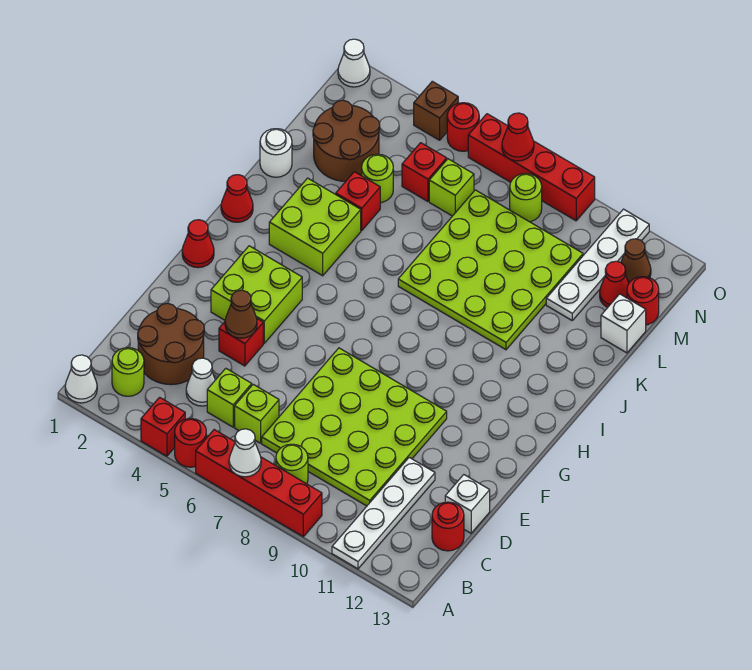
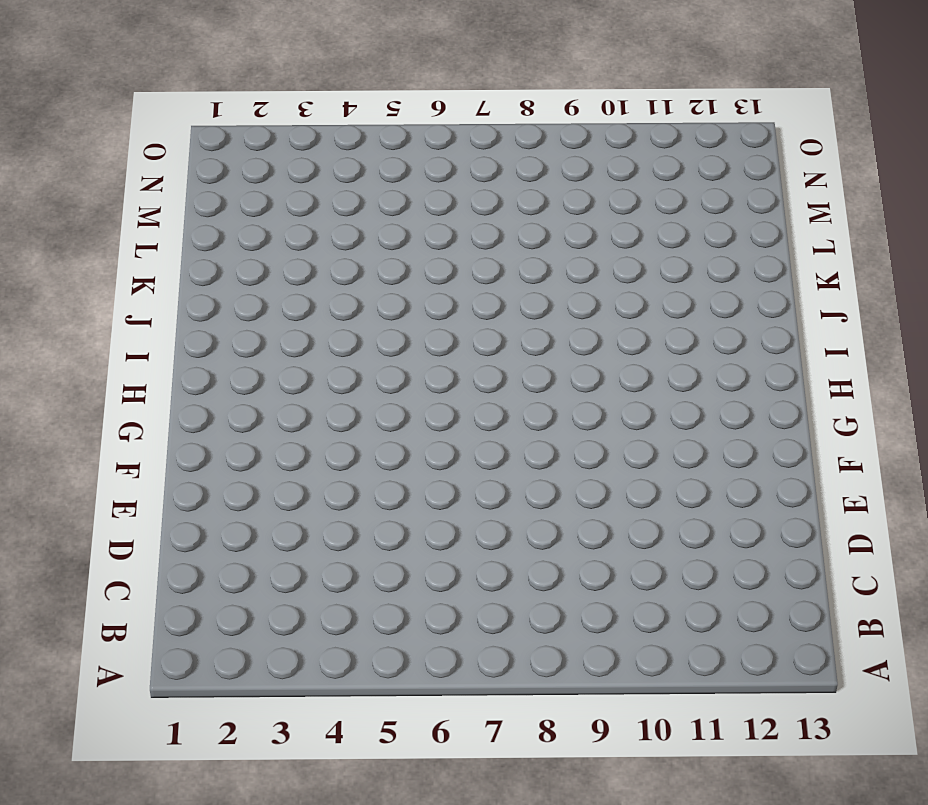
none -> white 1x1 cone [65,355,97,403]
none -> red 1x1 brick [141,397,185,456]
none -> red 1x1 round brick [175,419,206,467]
none -> red 1x4 brick [196,430,322,537]

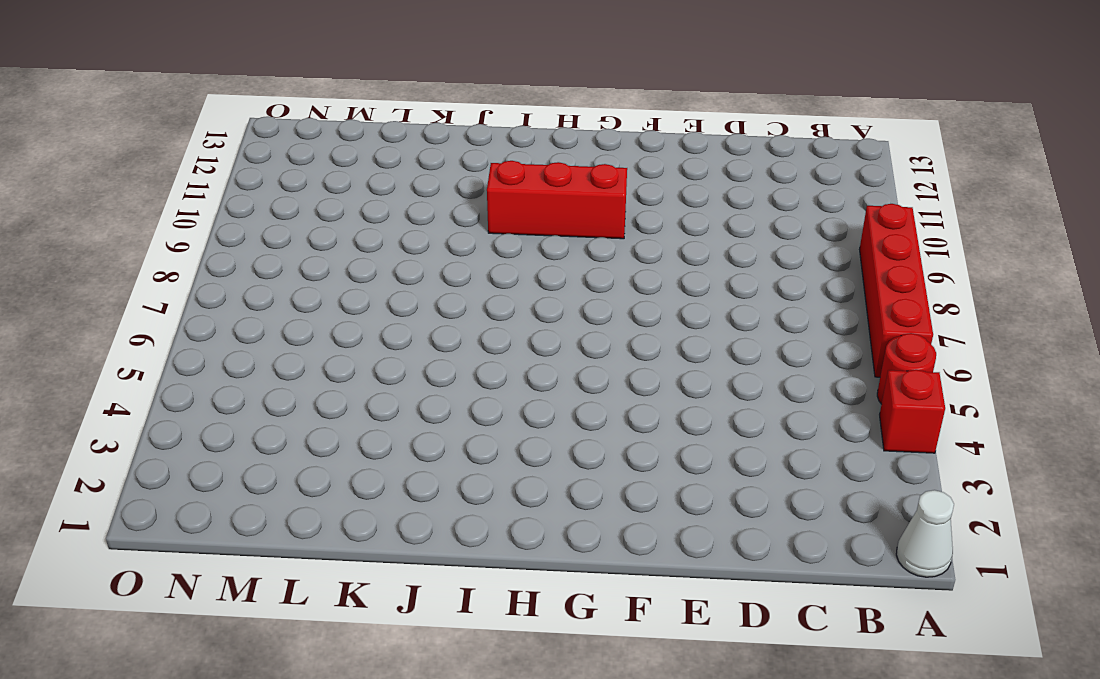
red 1x3 brick [487,161,627,239] -> none
none -> white 1x4 plate [332,457,435,569]
none -> lime 1x1 round brick [112,348,144,396]
none -> lime 1x1 round brick [276,444,308,484]
none -> brown 2x2 round brick [138,303,204,385]

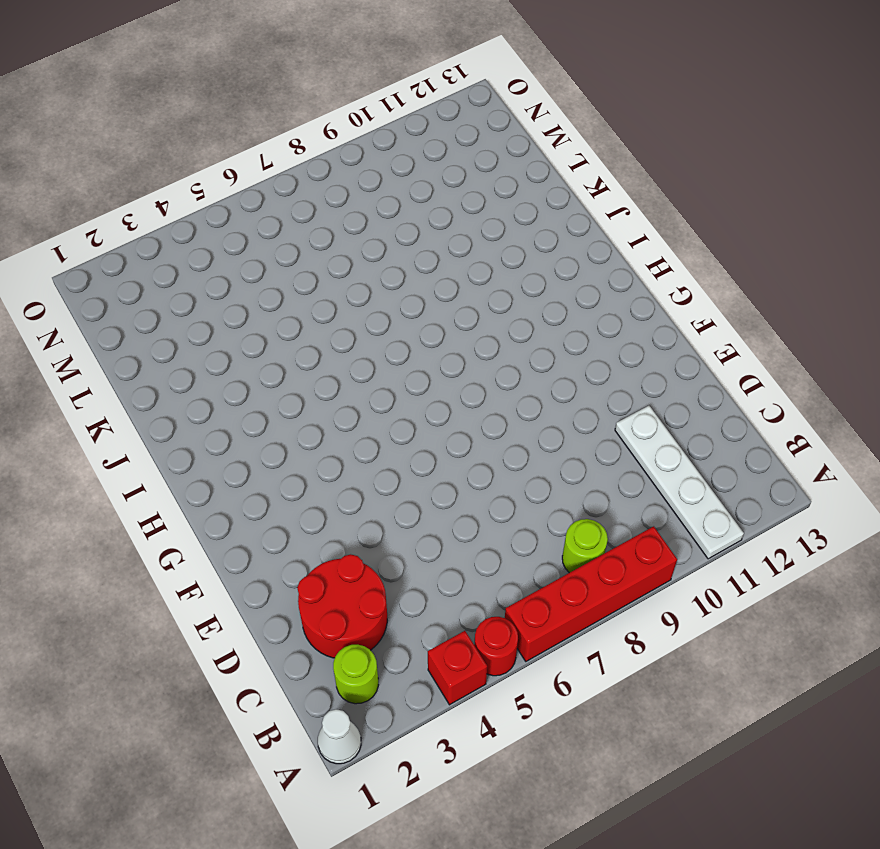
red 2x2 round brick [297,554,387,658] -> brown 2x2 round brick [138,303,204,385]
none -> white 1x1 cone [186,358,215,406]
none -> lime 1x1 brick [207,368,252,427]
none -> lime 1x1 brick [235,384,279,443]
none -> lime 4x4 plate [262,348,447,506]

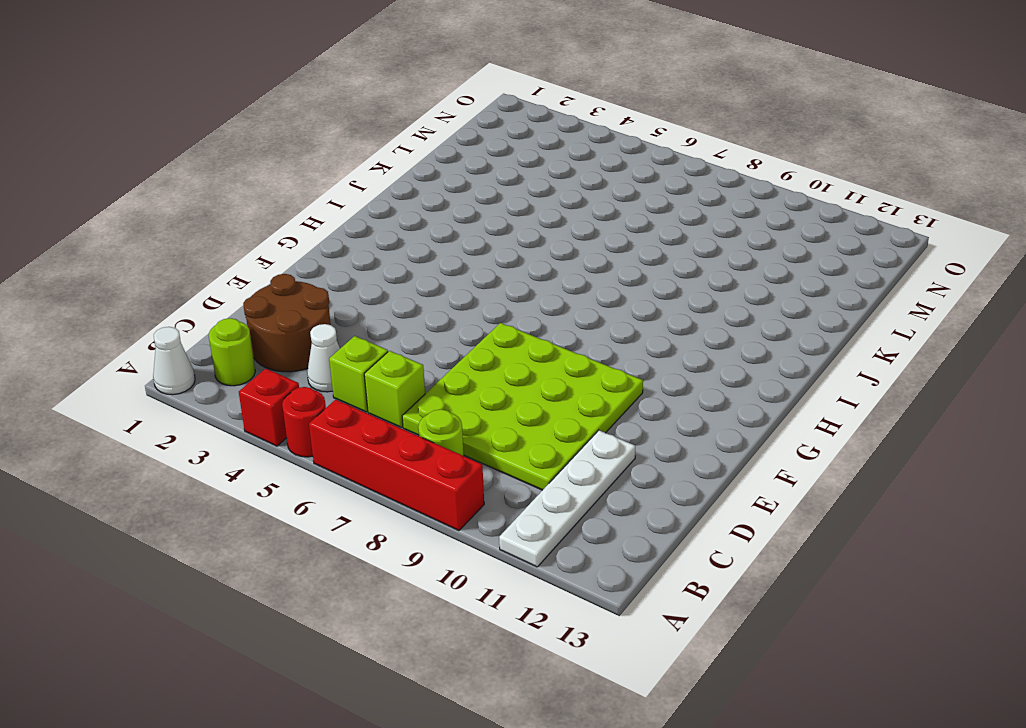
none -> red 1x1 round brick [432,502,464,551]
none -> white 1x1 brick [445,475,490,533]
none -> red 1x1 brick [219,319,263,366]
none -> lime 2x2 brick [211,246,302,343]

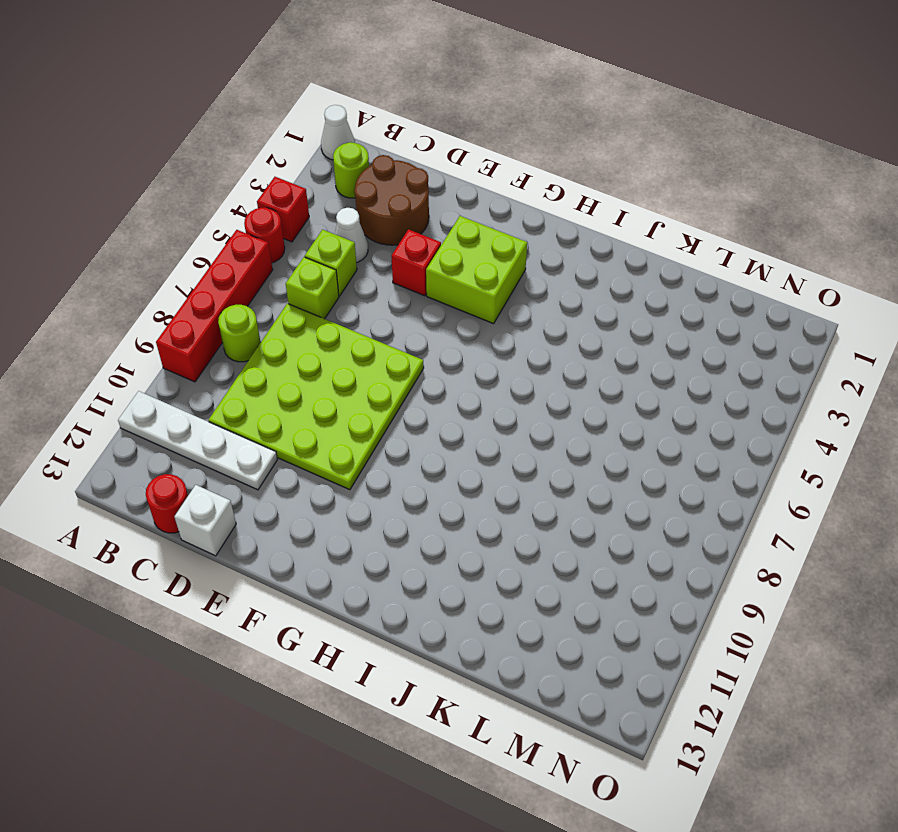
none -> red 1x1 cone [182,220,214,268]
none -> red 1x1 cone [221,175,253,222]
none -> lime 2x2 brick [269,178,361,276]
none -> lime 4x4 plate [398,190,583,350]

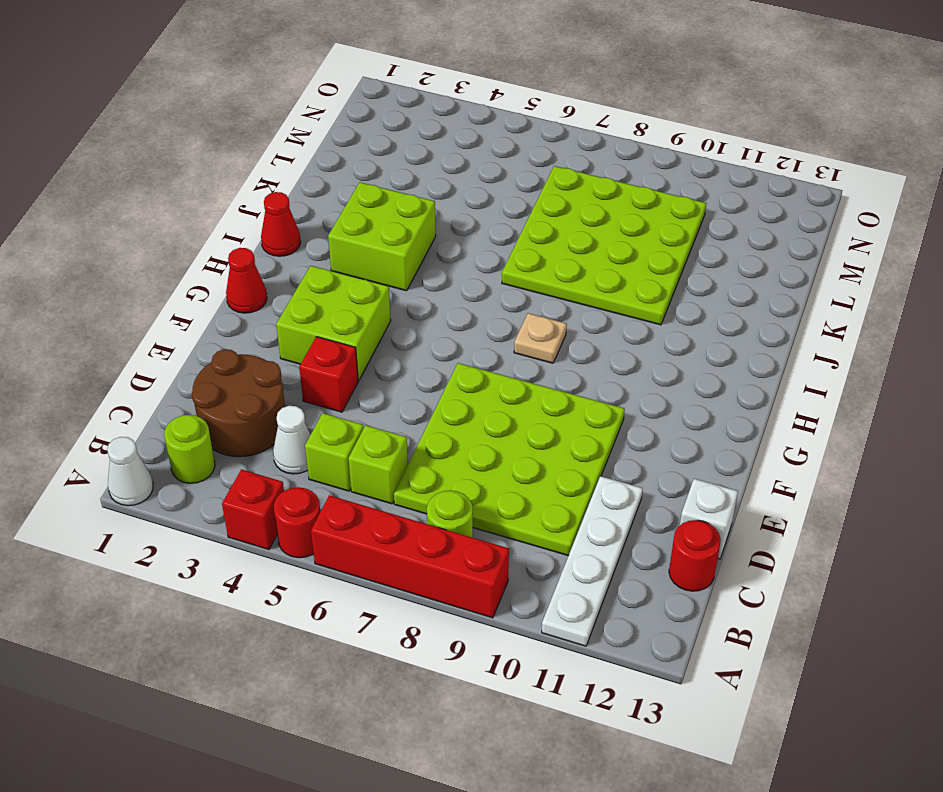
tan 1x1 plate [514,313,567,363] -> none
none -> white 1x1 round brick [260,129,292,177]
none -> red 1x1 brick [336,172,380,230]
none -> brown 2x2 round brick [313,100,380,181]
none -> lime 1x1 round brick [362,154,393,203]

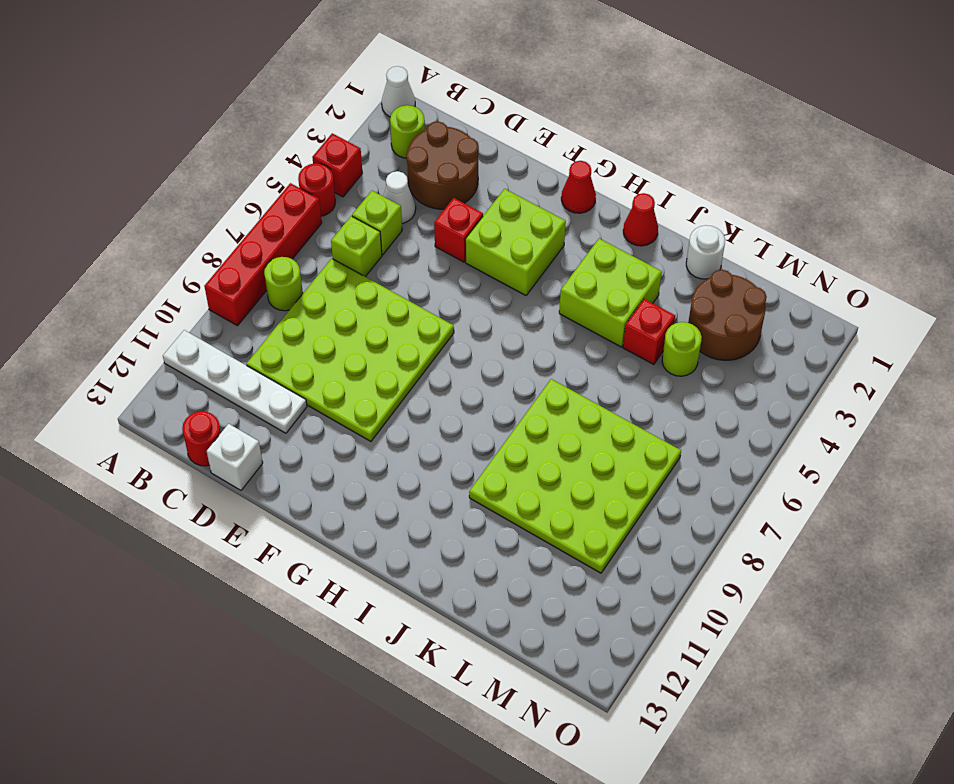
none -> white 1x4 plate [546,209,649,320]
none -> white 1x1 brick [601,294,646,353]
none -> red 1x1 brick [402,143,447,201]
none -> lime 1x1 brick [429,159,474,216]

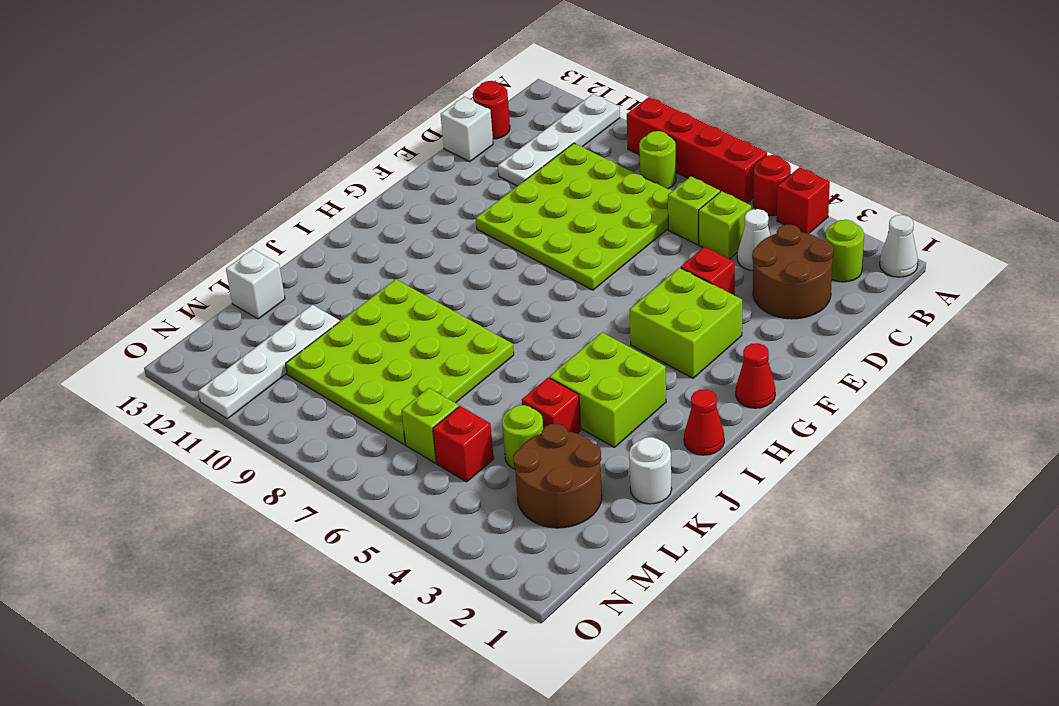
none -> red 1x1 cone [600,261,629,307]
none -> red 1x1 round brick [627,277,659,325]
none -> lime 1x1 round brick [510,173,542,222]
none -> brown 1x1 cone [621,239,651,283]

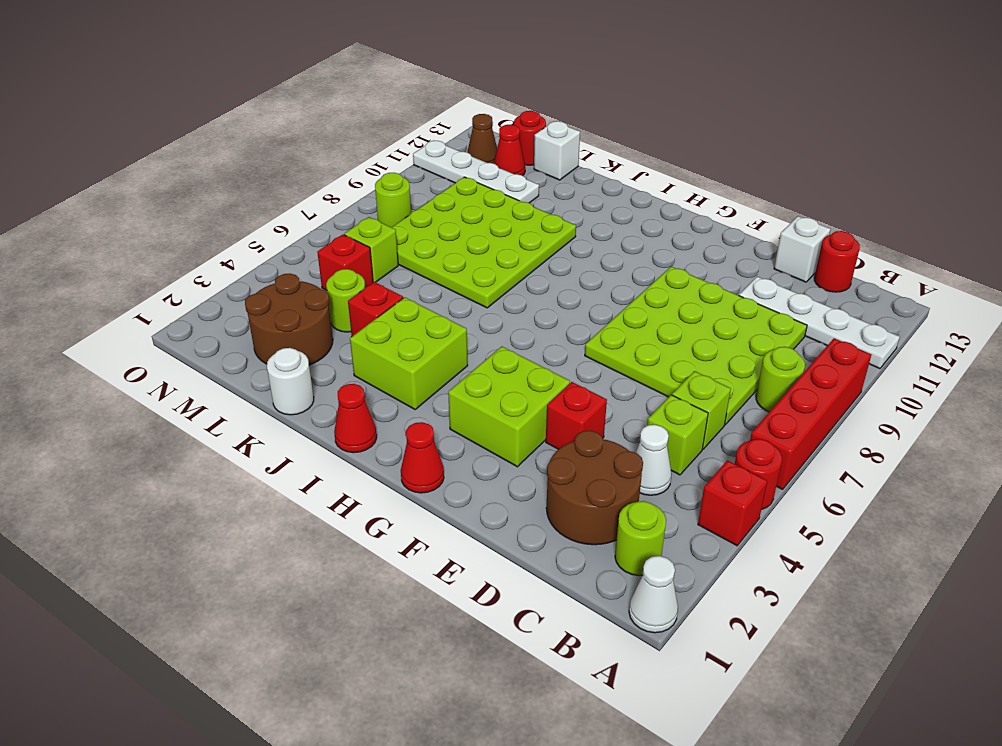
none -> white 1x1 cone [338,39,370,87]
none -> brown 1x1 brick [414,81,458,140]
none -> red 1x1 round brick [447,103,479,151]
none -> red 1x4 brick [468,114,595,221]

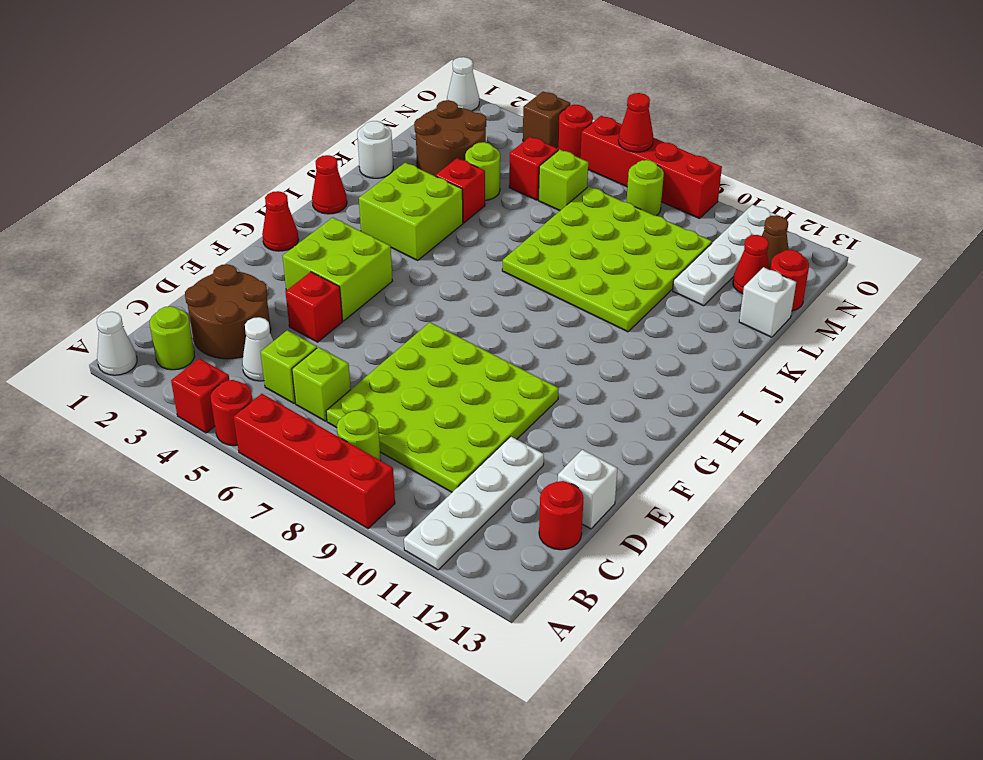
none -> white 1x1 cone [229,429,261,477]
none -> brown 1x1 cone [225,290,257,338]

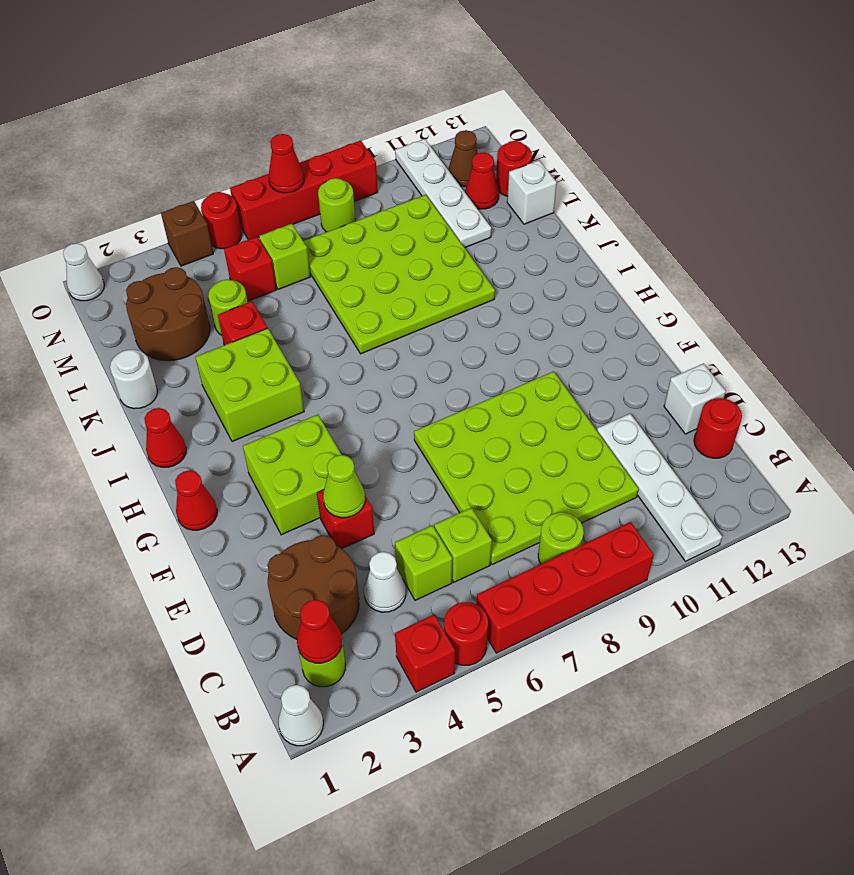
red 1x1 cone [297,600,342,663] -> none
lime 1x1 cone [323,455,365,518] -> brown 1x1 cone [225,290,257,338]
none -> white 1x1 cone [229,429,261,477]

